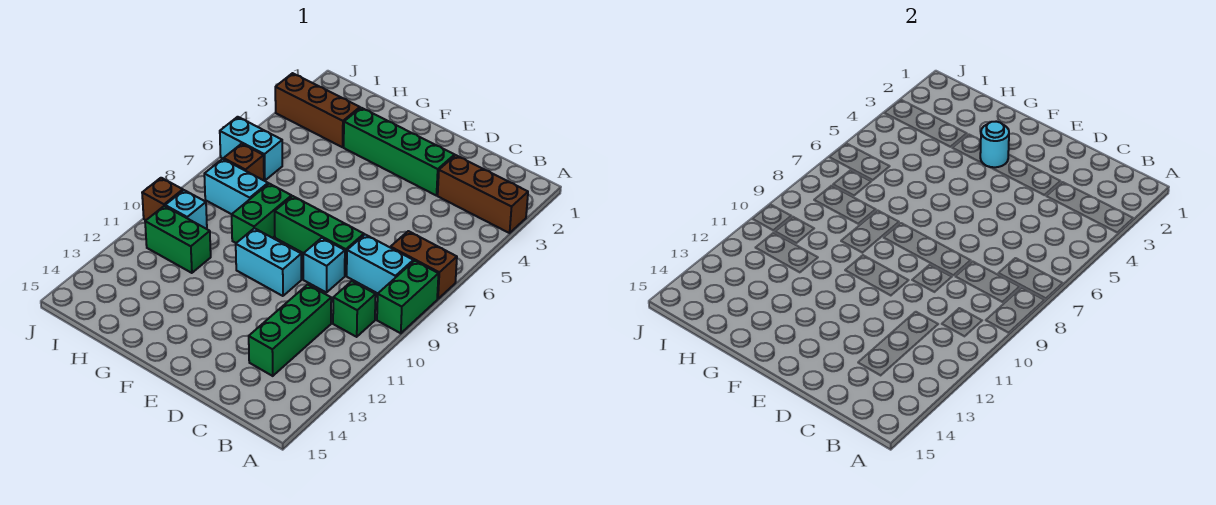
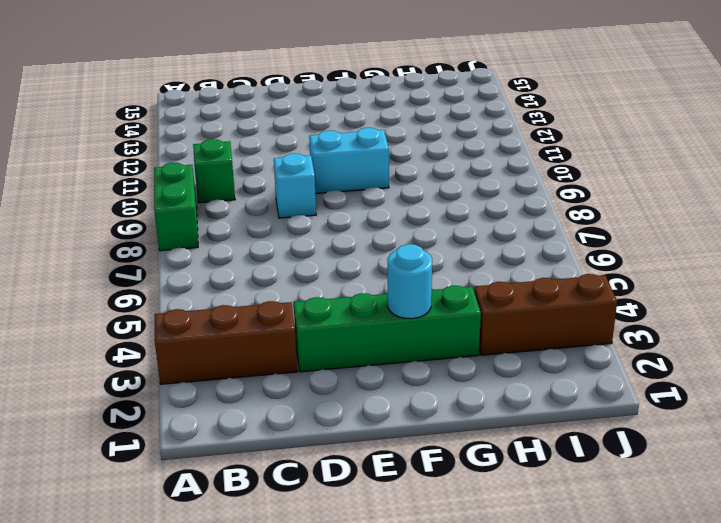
none -> brown 1x2 brick [391,231,457,299]
none -> cyan 1x2 brick [347,235,413,293]
none -> green 1x3 brick [249,285,331,376]

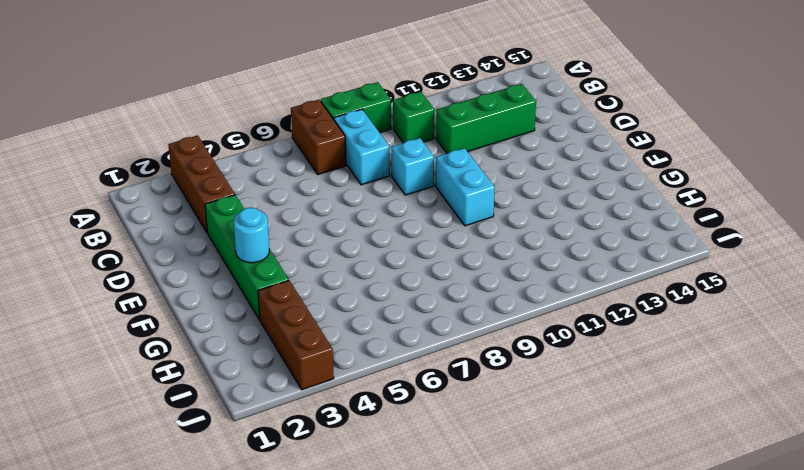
none -> green 1x3 brick [275,196,364,276]
none -> green 1x2 brick [232,184,292,243]
none -> cyan 1x2 brick [204,159,268,214]

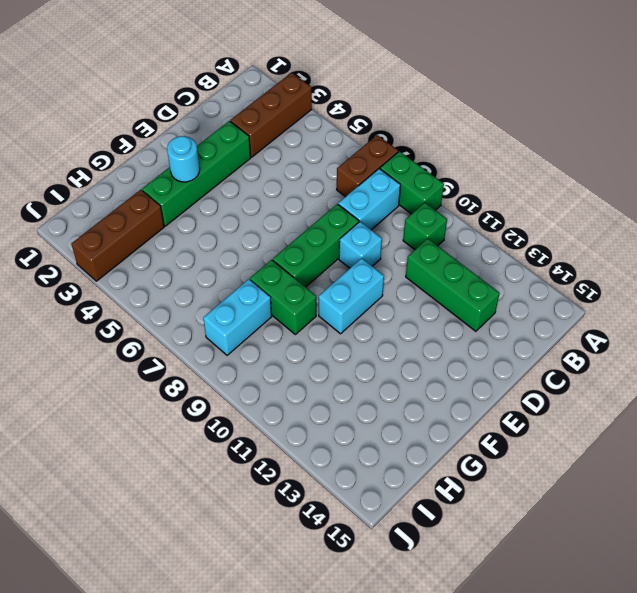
none -> green 1x2 brick [145,206,211,273]
none -> cyan 1x2 brick [220,117,282,181]
none -> brown 1x1 brick [224,144,264,180]

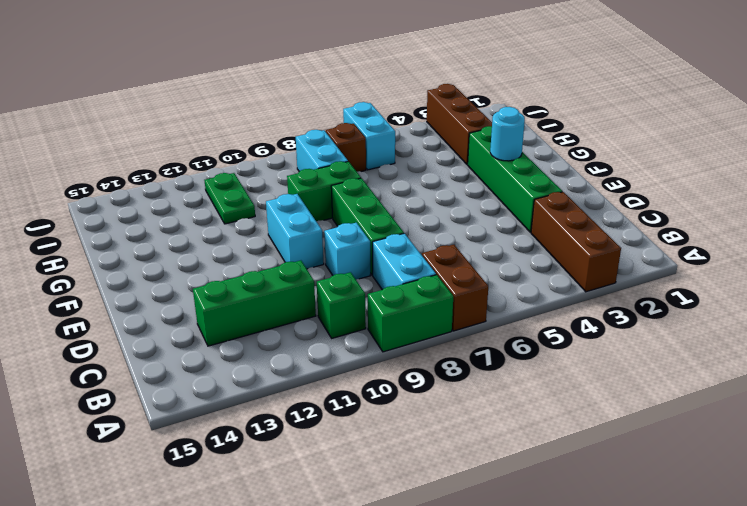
green 1x2 plate [205,173,255,224] -> green 1x2 brick [145,206,211,273]
none -> cyan 1x1 brick [165,190,207,229]
none -> brown 1x1 brick [142,178,183,220]

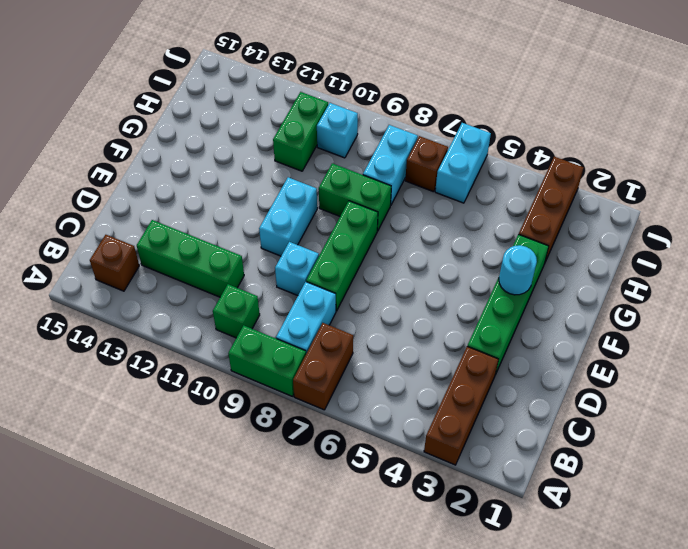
brown 1x1 brick [90,235,139,291] -> brown 1x1 brick moved to [142,178,183,220]

